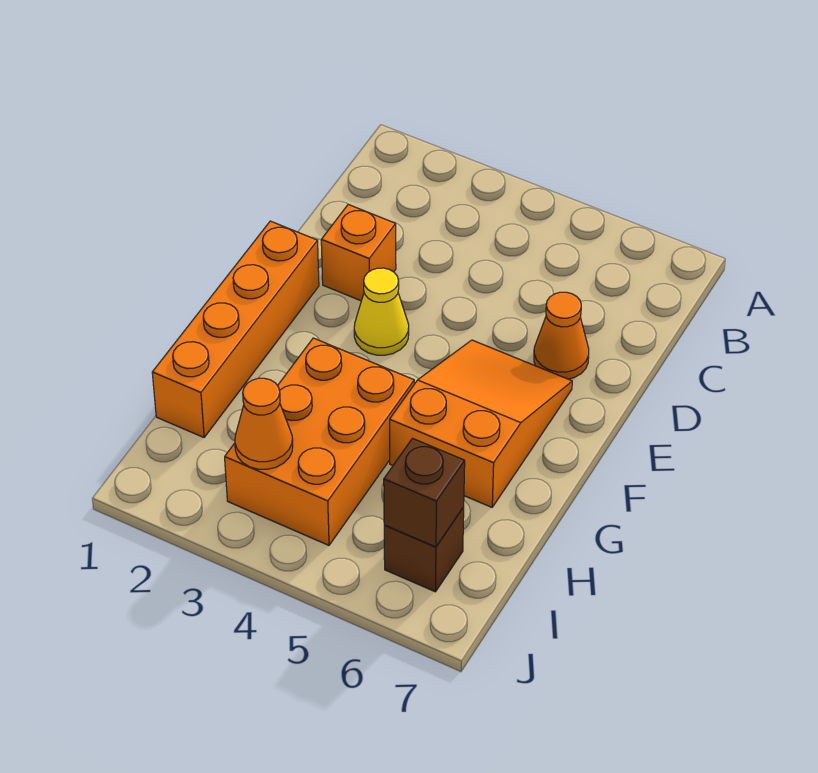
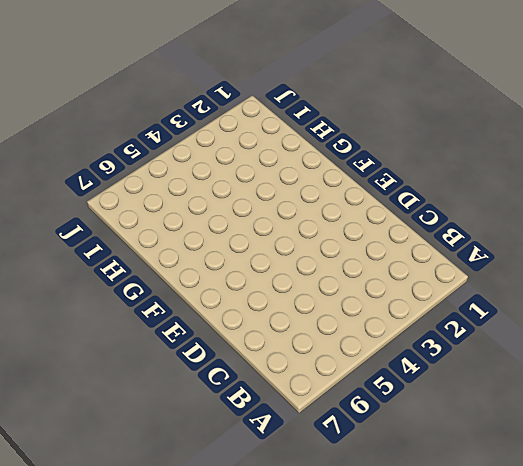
none -> orange 1x1 brick [321,205,396,301]
none -> orange 1x1 cone [534,292,589,379]

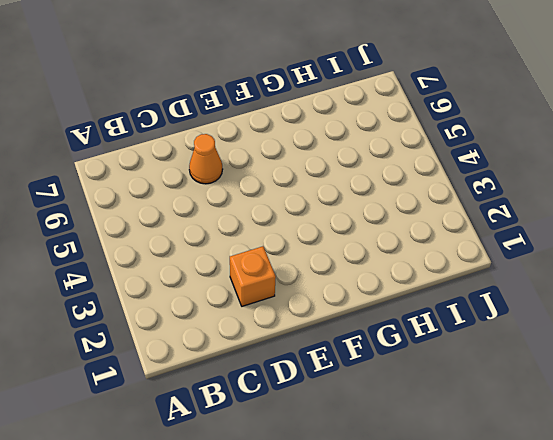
none -> orange 1x4 brick [152,221,319,437]
none -> yellow 1x1 cone [354,268,409,355]

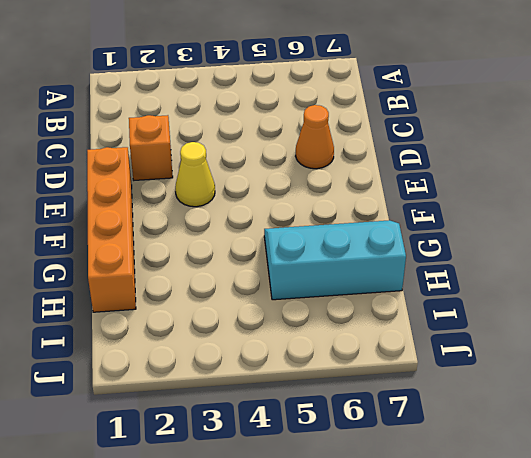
cyan 2x3 slope [264,220,406,300] -> orange 2x3 slope [390,340,572,507]
none -> orange 2x3 brick [225,338,414,545]
none -> brown 1x1 brick [384,507,464,592]

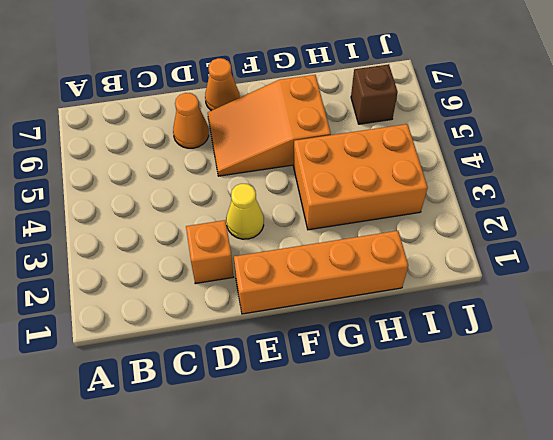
orange 1x1 cone [205,58,240,111] -> orange 1x1 cone moved to [235,378,293,469]
none -> brown 1x1 brick [384,438,465,547]

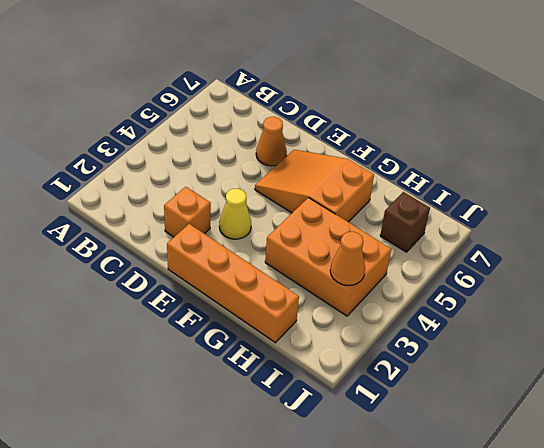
none -> brown 1x1 brick [384,438,465,547]

